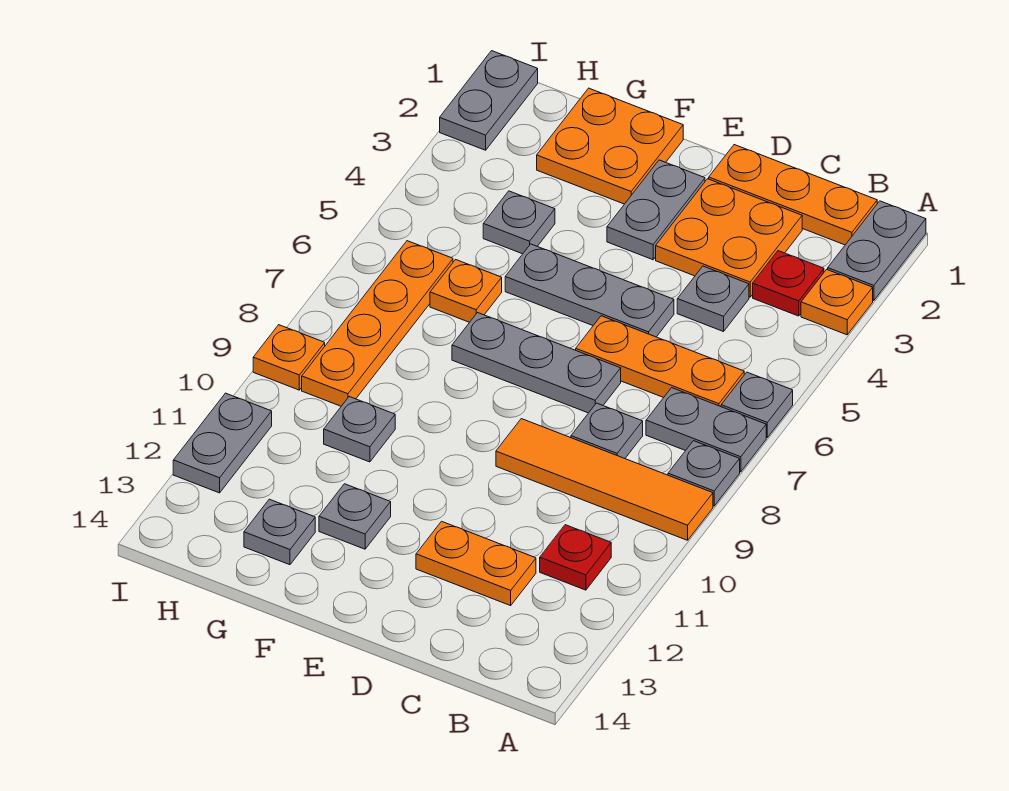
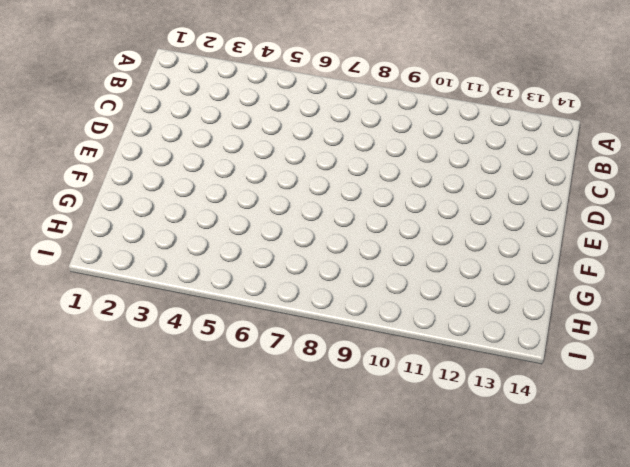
none -> grey 1x2 plate [828,201,926,301]
none -> orange 1x1 plate [801,269,873,335]
none -> grey 1x1 plate [721,372,793,437]

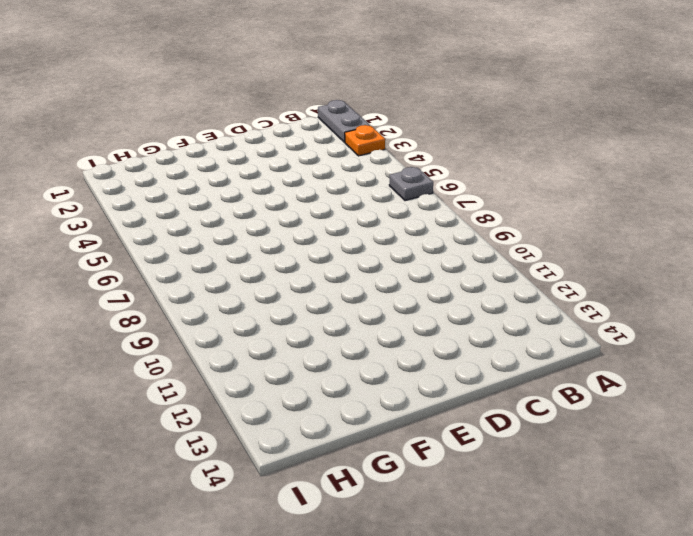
none -> grey 1x2 plate [646,388,766,472]
none -> grey 1x1 plate [668,441,740,506]
none -> orange 1x4 tile [496,419,713,540]

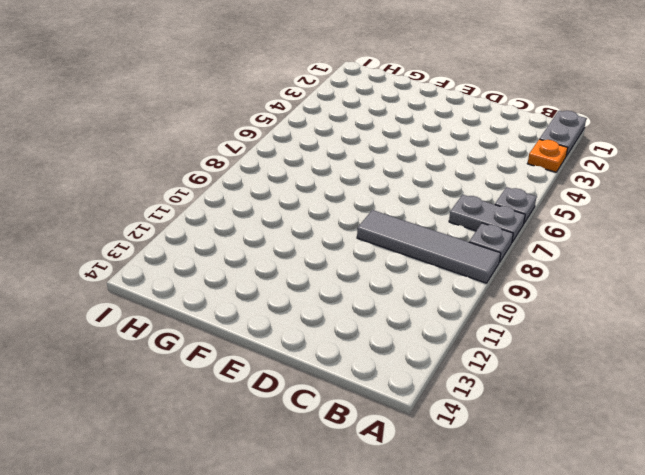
grey 1x4 tile [357,210,501,283] -> orange 1x4 tile [496,419,713,540]
none -> orange 1x3 plate [709,145,877,245]
none -> red 1x1 plate [753,251,824,316]
none -> orange 1x3 plate [576,316,744,407]

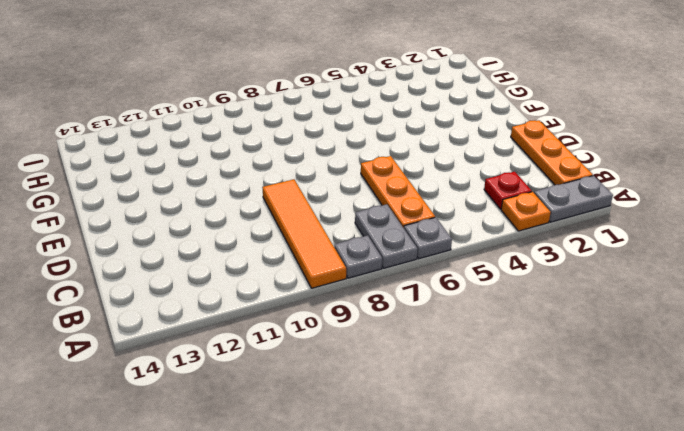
none -> red 1x1 plate [540,525,611,590]
none -> orange 2x2 plate [656,179,802,297]
none -> grey 1x1 plate [677,266,749,332]

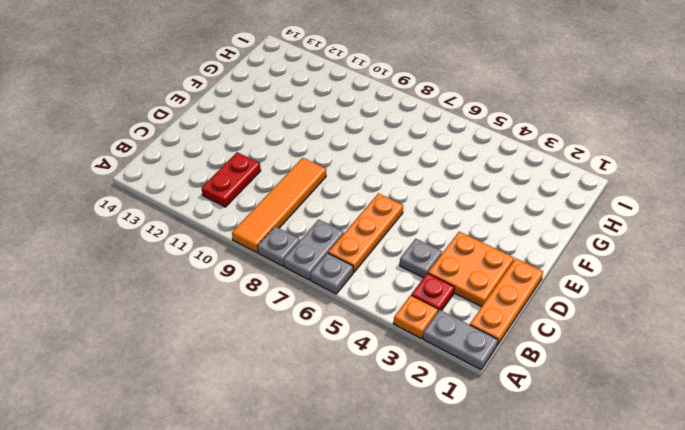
red 1x2 plate [202,152,261,207] -> red 1x1 plate [540,525,611,590]
none -> grey 1x1 plate [571,403,643,458]
none -> orange 1x2 plate [416,521,536,606]
none -> grey 1x3 plate [505,244,674,337]

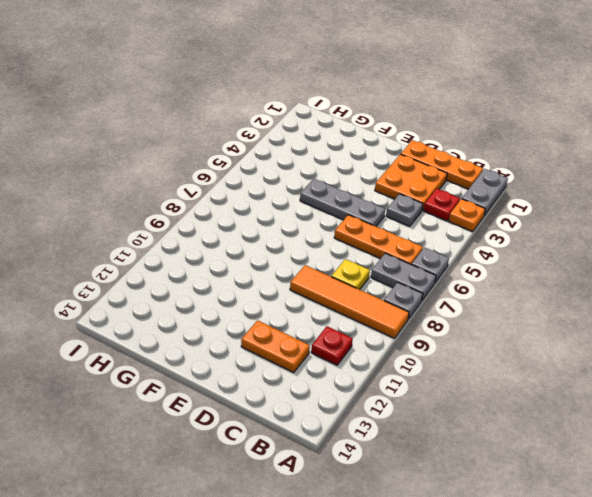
yellow 1x1 plate [331,259,370,290] -> grey 1x1 plate [571,403,643,458]
none -> grey 1x3 plate [452,313,621,413]
none -> grey 1x2 plate [607,160,705,260]
none -> orange 2x2 plate [537,88,683,204]

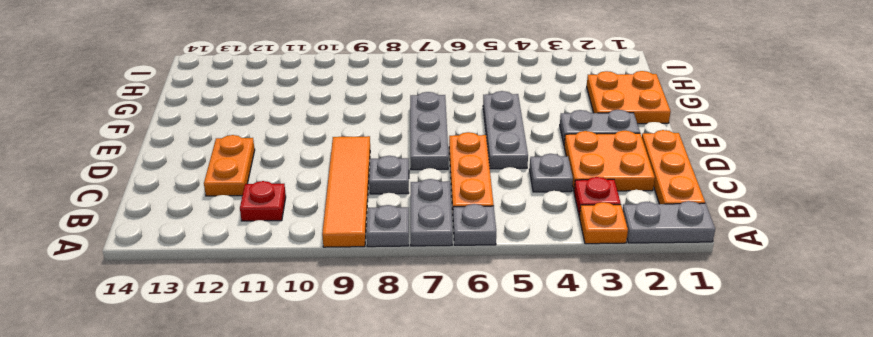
none -> grey 1x1 plate [319,484,391,549]
none -> grey 1x1 plate [483,191,555,254]
none -> orange 1x1 plate [430,260,502,322]

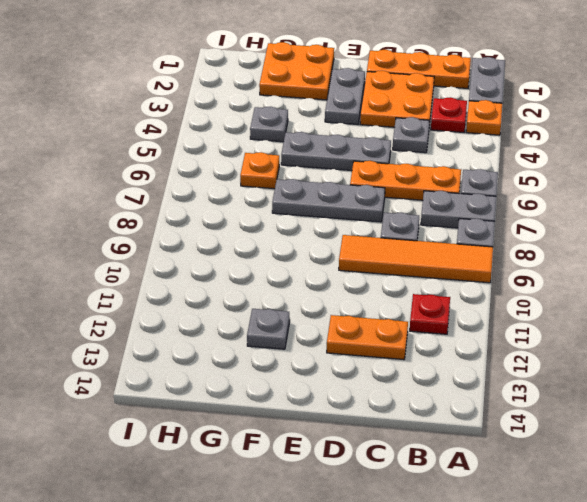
none -> grey 1x1 plate [324,397,395,462]
none -> grey 1x1 plate [244,499,315,565]
none -> orange 1x4 plate [302,241,453,406]

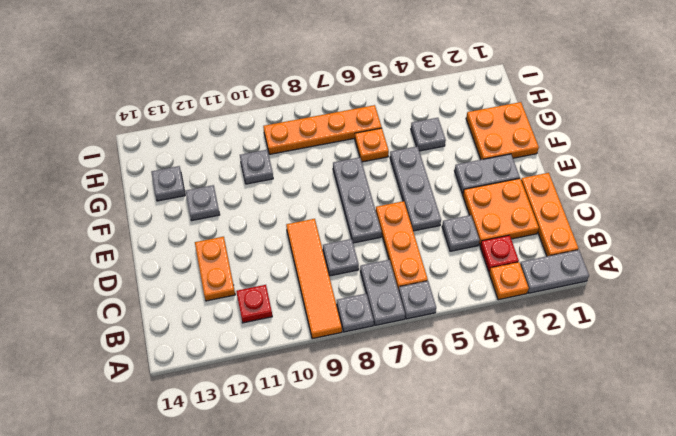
none -> grey 1x2 plate [440,51,538,150]
none -> orange 1x1 plate [253,325,325,390]
none -> grey 1x2 plate [173,393,272,493]

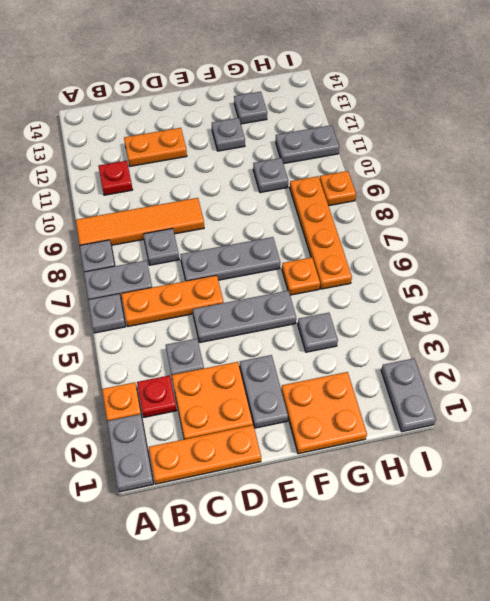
grey 1x2 plate [276,125,339,164] -> grey 1x2 plate turned to [173,393,272,493]

